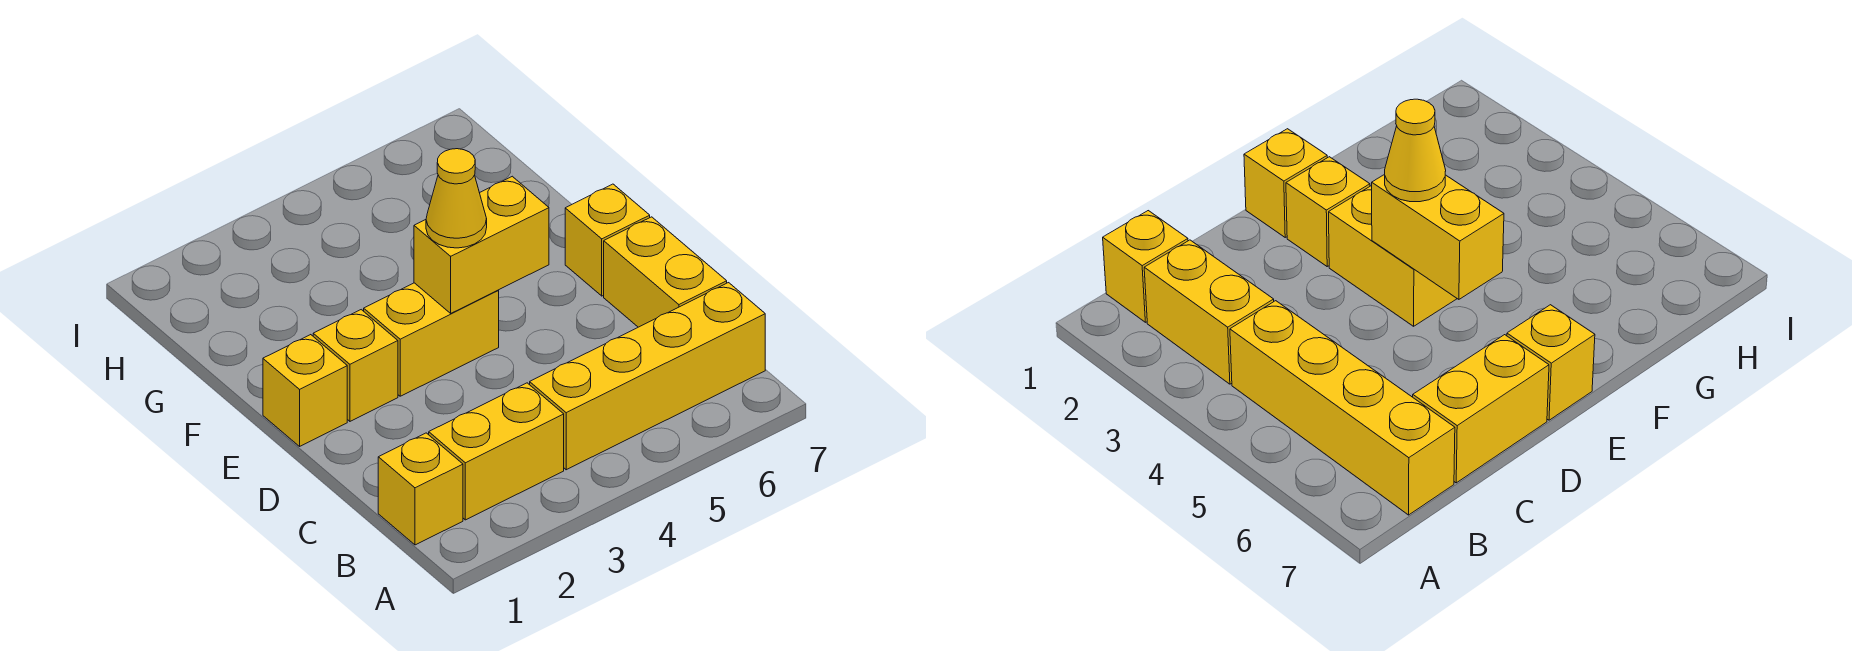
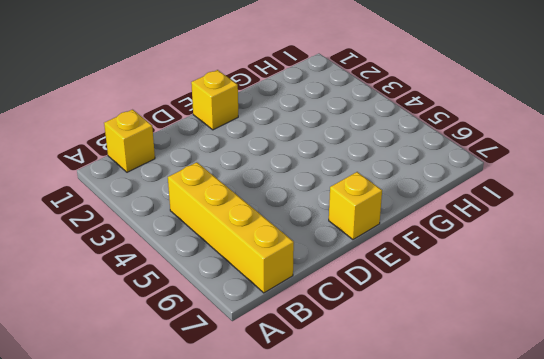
none -> yellow 1x2 brick [429,383,564,520]
none -> yellow 1x2 brick [604,217,727,327]

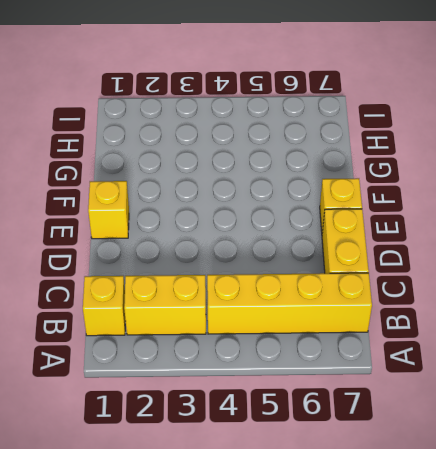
none -> yellow 1x1 brick [313,310,398,421]
none -> yellow 1x2 brick [364,283,499,396]

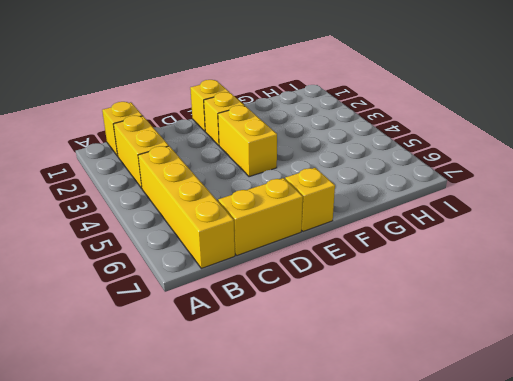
none -> yellow 1x2 brick [414,176,549,313]
none -> yellow 1x1 cone [426,149,487,248]

